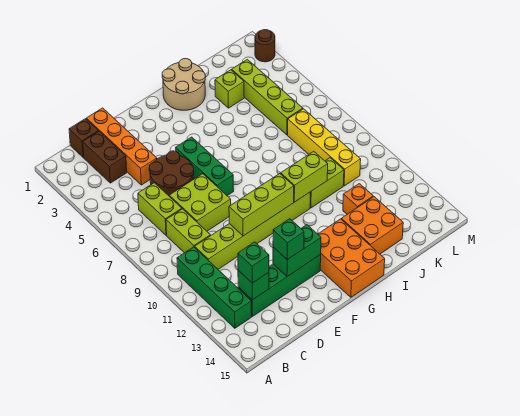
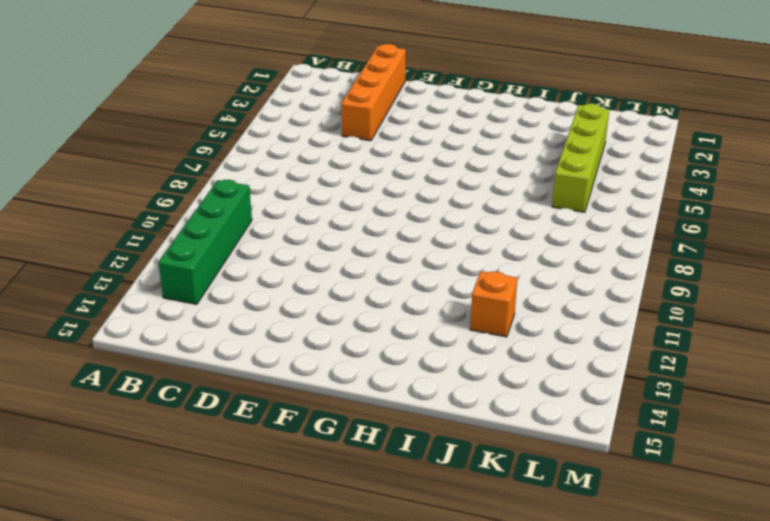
none -> brown 1x1 brick [69,119,98,157]
none -> brown 1x2 brick [83,131,127,183]
none -> lime 1x2 brick [138,183,182,235]

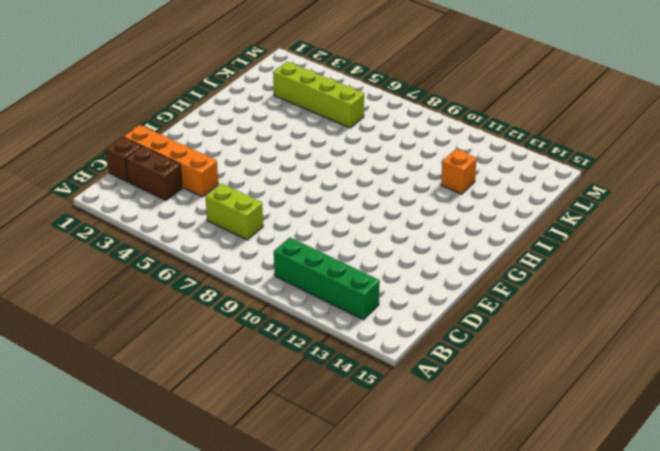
none -> lime 1x2 brick [166,209,211,253]
none -> lime 1x6 brick [195,192,310,269]
none -> green 1x4 brick [238,255,321,316]

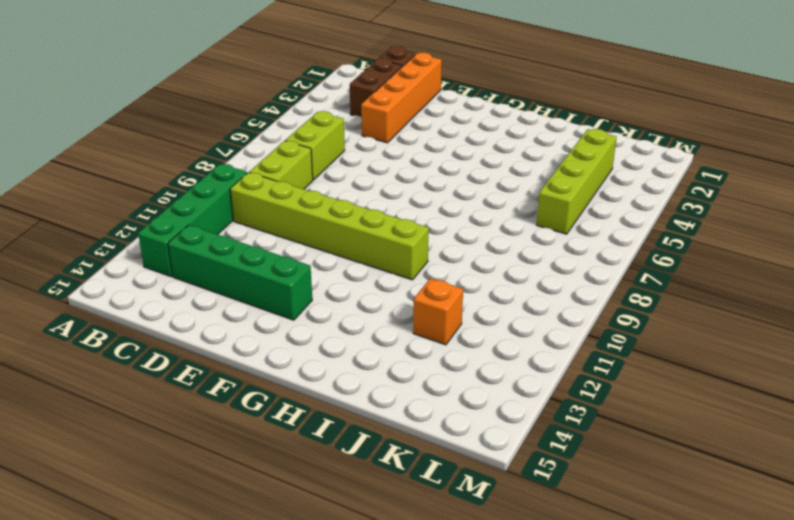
none -> brown 2x2 round brick [149,151,194,196]
none -> lime 2x2 brick [169,174,231,231]
none -> green 1x3 brick [176,137,234,196]

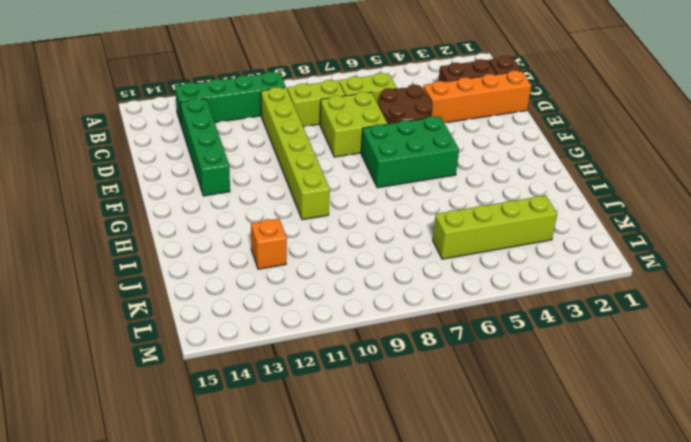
green 2x3 brick [361,116,459,188] -> green 1x3 brick [176,137,234,196]
none -> orange 2x3 brick [318,219,385,297]
none -> tan 2x2 round brick [162,59,206,110]
none -> lime 1x2 brick [310,158,344,208]

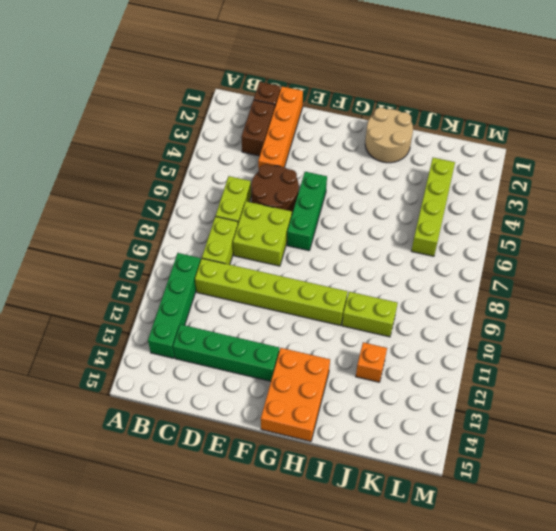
none -> orange 2x2 brick [341,197,403,254]
none -> lime 1x1 brick [215,70,244,108]
none -> yellow 1x4 brick [288,109,361,186]

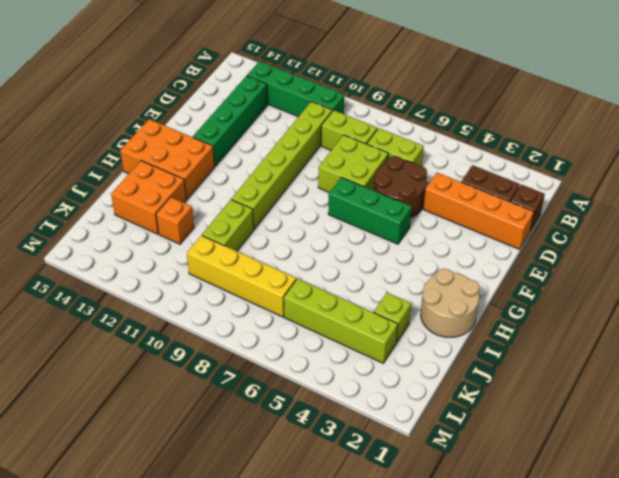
none -> brown 1x1 round brick [255,30,275,62]
none -> green 1x1 brick [238,270,269,300]
none -> lime 1x3 brick [229,174,294,236]

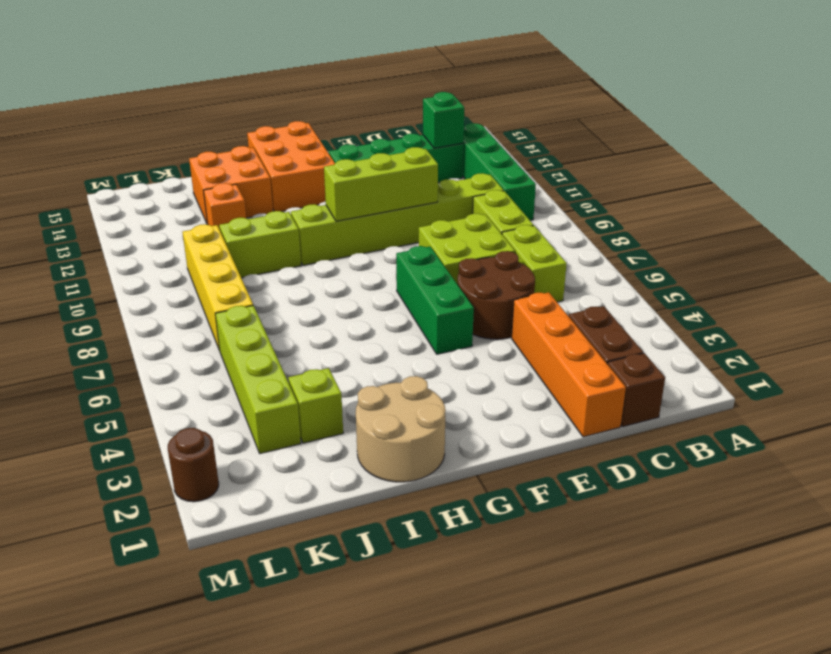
none -> green 1x2 brick [273,225,321,277]
none -> lime 1x2 brick [281,151,328,202]
none -> green 1x1 brick [238,242,269,283]

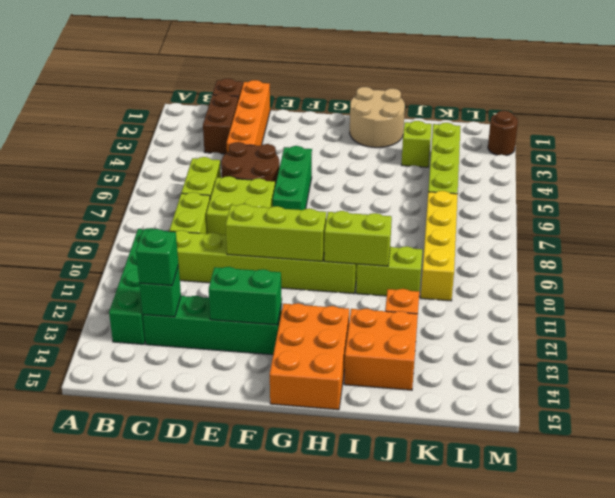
none -> green 1x1 brick [273,219,304,260]

